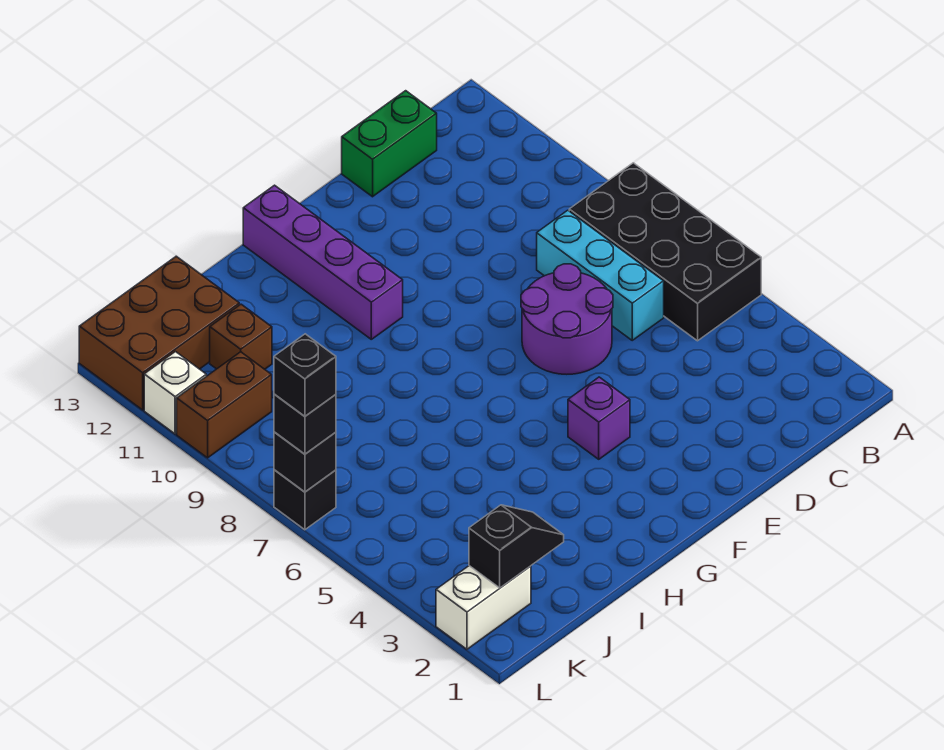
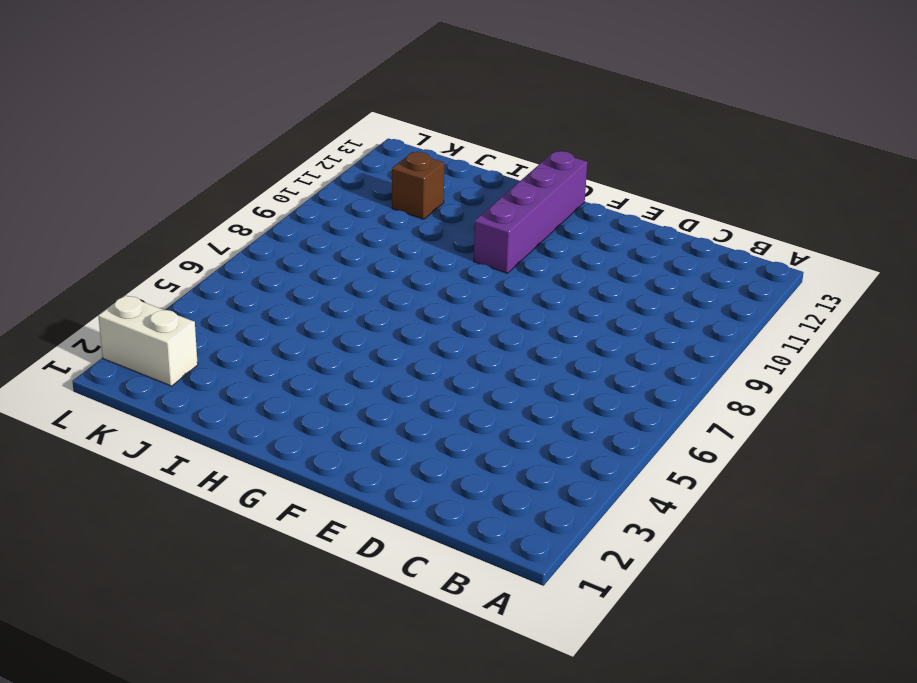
none -> black 2x4 brick [569,163,761,341]
none -> cyan 1x3 brick [537,210,664,340]
none -> green 1x2 brick [342,91,437,197]

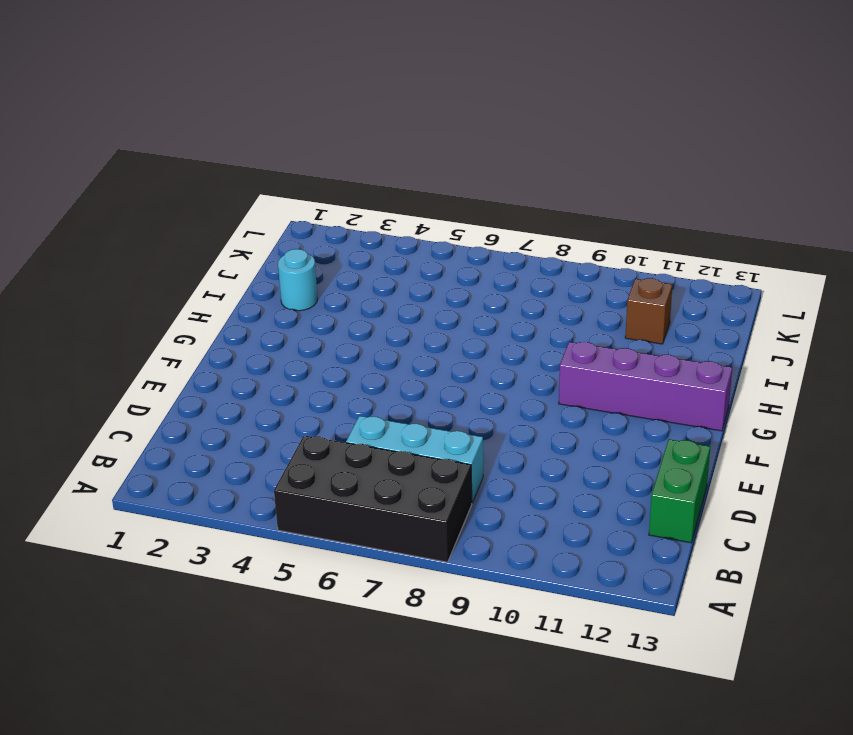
cyan 1x1 round brick [278,249,318,311] -> none
none -> purple 2x2 round brick [521,264,613,374]
none -> purple 1x1 brick [568,377,630,459]
none -> brown 2x3 brick [79,256,239,410]

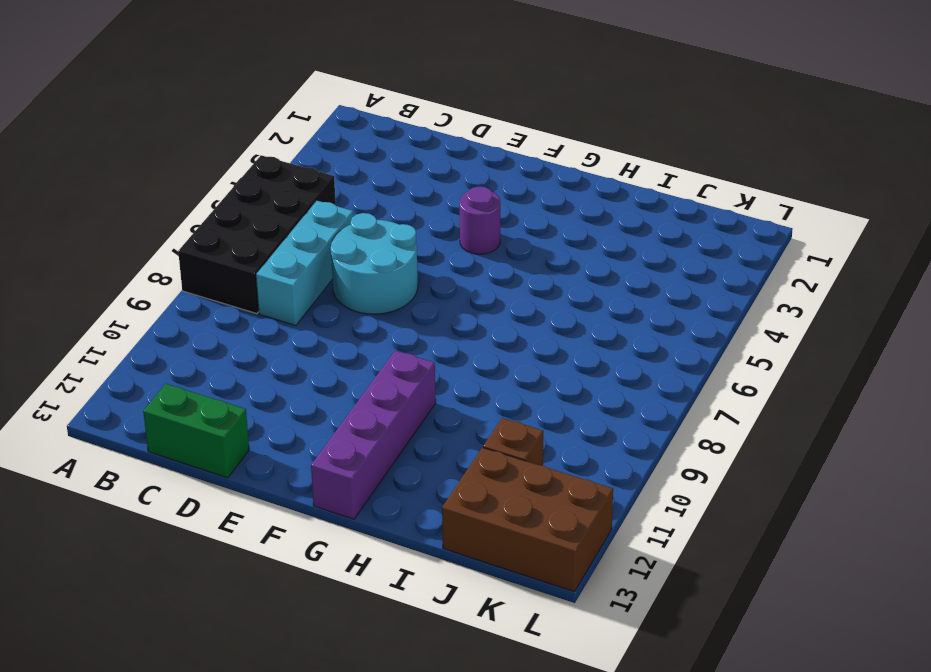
cyan 2x2 round brick [331,213,418,314] -> purple 2x2 round brick [521,264,613,374]
purple 1x1 round brick [460,187,500,254] -> purple 1x1 brick [568,377,630,459]
none -> white 1x2 brick [436,566,531,649]
none -> brown 1x2 brick [177,352,272,458]
none -> black 1x1 brick [274,470,336,530]

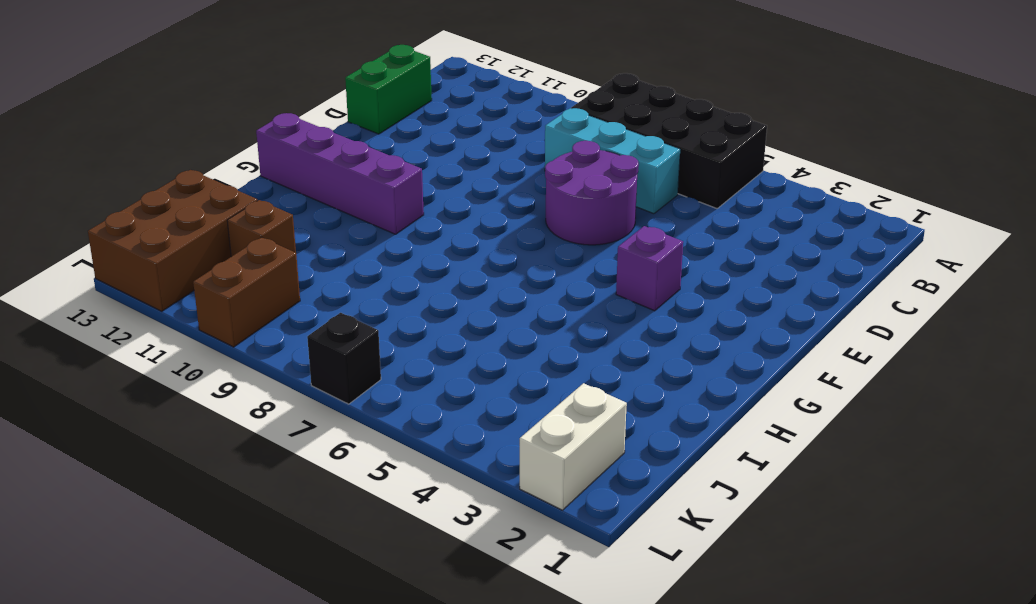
none -> white 1x1 brick [144,352,206,434]
none -> black 1x2 slope [469,505,564,588]
none -> black 1x1 brick [274,432,336,492]

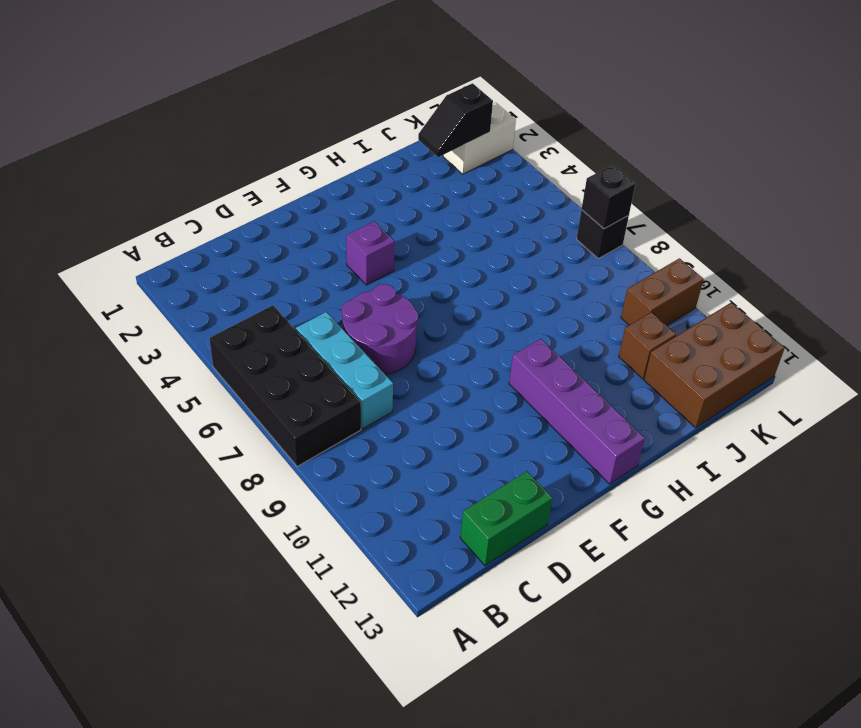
none -> white 1x1 brick [144,352,206,434]
none -> black 1x1 brick [274,394,336,454]
none -> black 1x1 brick [274,334,336,416]

